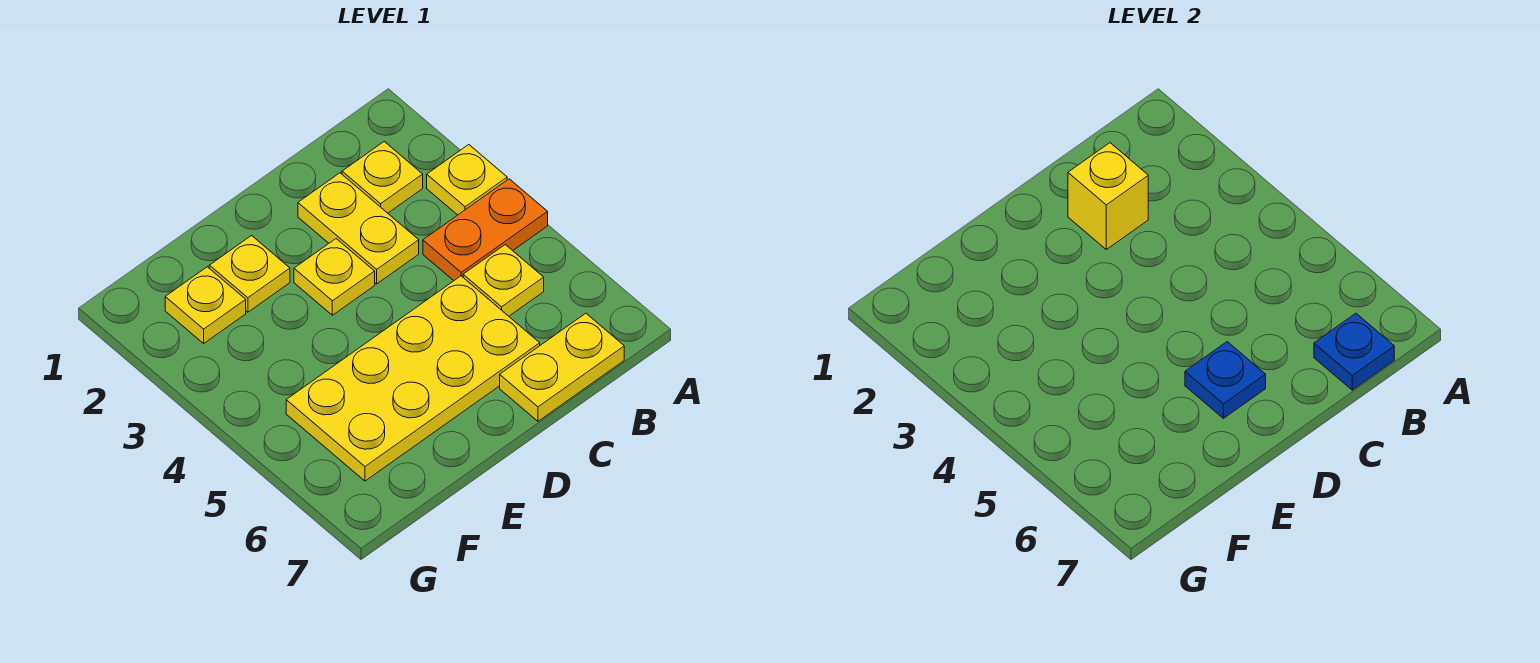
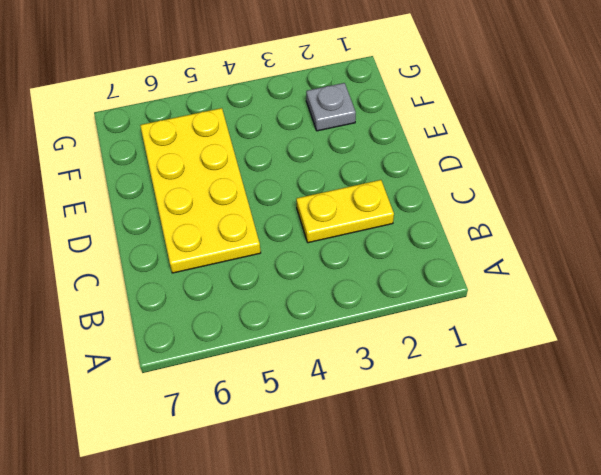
grey 1x1 plate [306,83,356,131] -> yellow 1x1 plate [165,267,246,343]
none -> yellow 1x1 plate [427,145,507,215]
none -> orange 1x2 plate [423,179,548,281]
none -> yellow 1x1 plate [342,142,423,213]

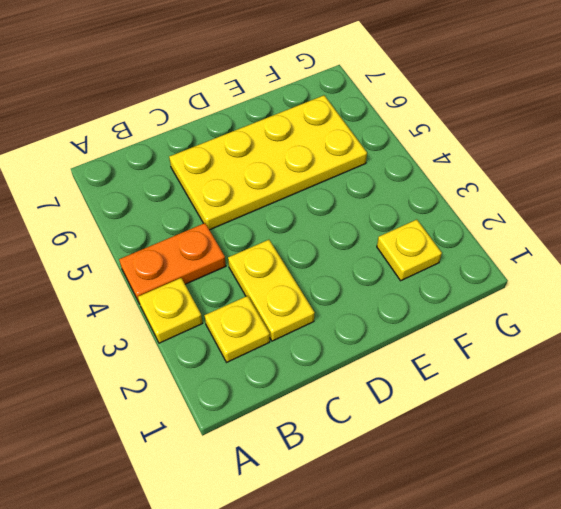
none -> yellow 1x1 plate [463,245,544,316]
none -> yellow 1x2 plate [500,313,624,421]
none -> yellow 1x1 plate [294,239,375,315]

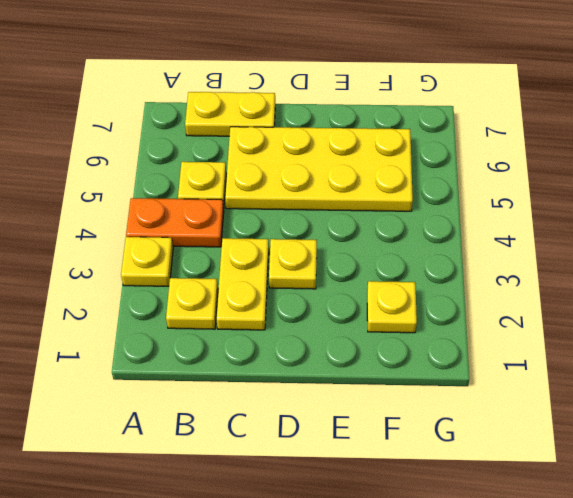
none -> yellow 1x1 plate [209,236,290,312]
none -> blue 1x1 plate [1314,313,1394,390]
none -> yellow 1x1 brick [1068,143,1148,249]

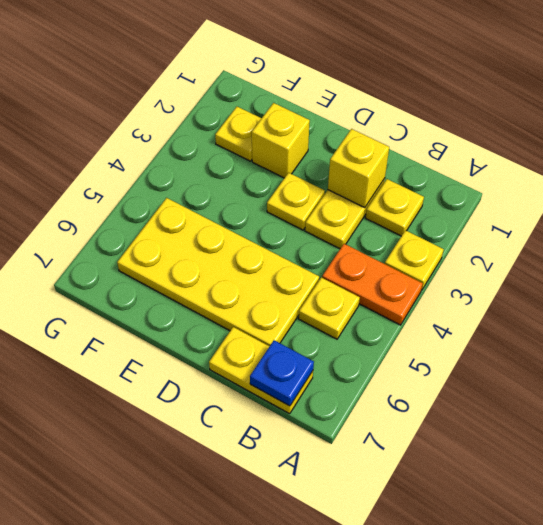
yellow 1x1 brick [252,103,310,178] -> yellow 1x1 plate [209,236,290,312]
none -> blue 1x1 plate [1185,342,1266,418]

